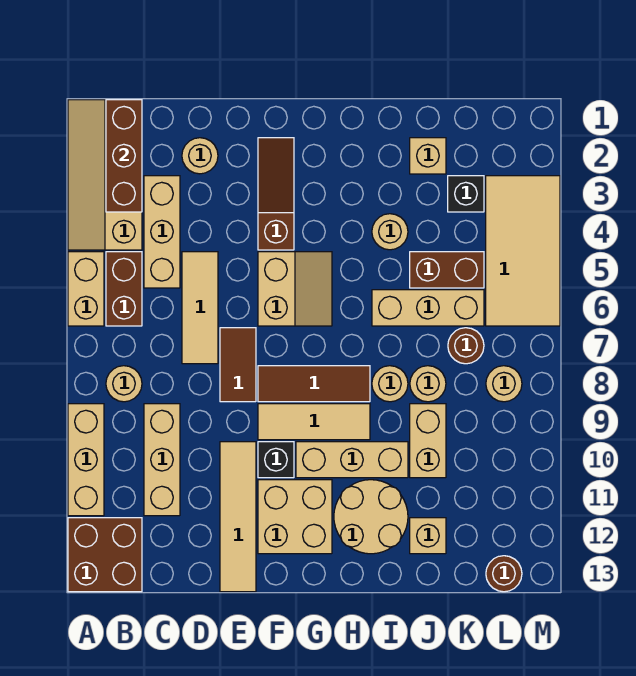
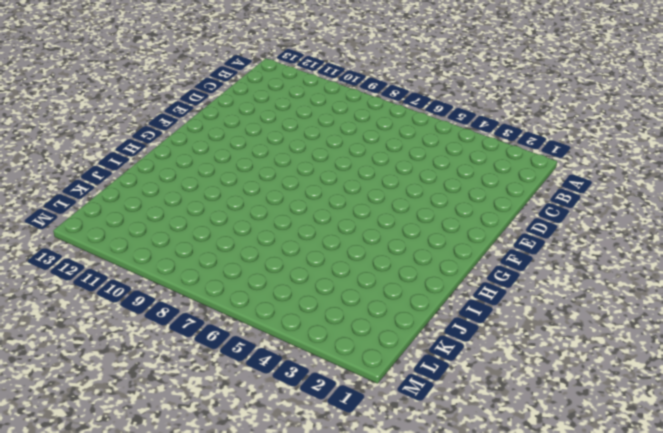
none -> tan 2x4 slope [68,100,142,250]
none -> tan 1x2 brick [68,252,104,326]
none -> tan 1x3 brick [68,404,104,516]
none -> brown 2x2 brick [68,518,142,592]

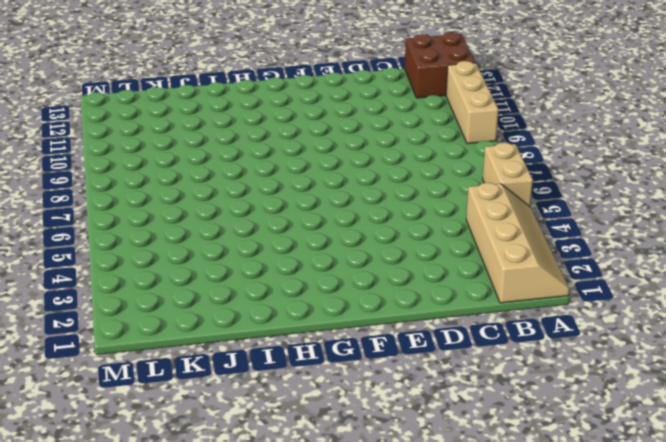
none -> brown 1x2 brick [106,252,142,326]
none -> tan 1x1 round brick [106,366,142,402]
none -> tan 1x3 brick [144,176,180,288]
none -> tan 1x3 brick [144,404,180,516]

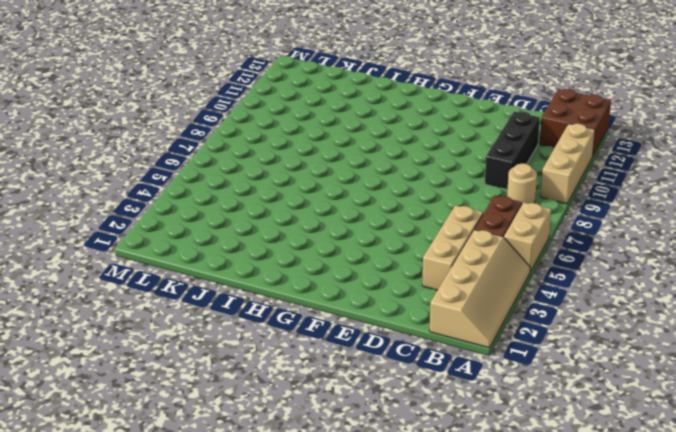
black 1x3 brick [485,112,540,190] -> tan 1x3 brick [144,404,180,516]
none -> tan 1x1 round brick [182,138,218,174]
none -> tan 1x3 tile [182,252,218,364]
none -> brown 1x2 tile [220,328,256,402]
none -> tan 1x4 tile [220,442,256,592]

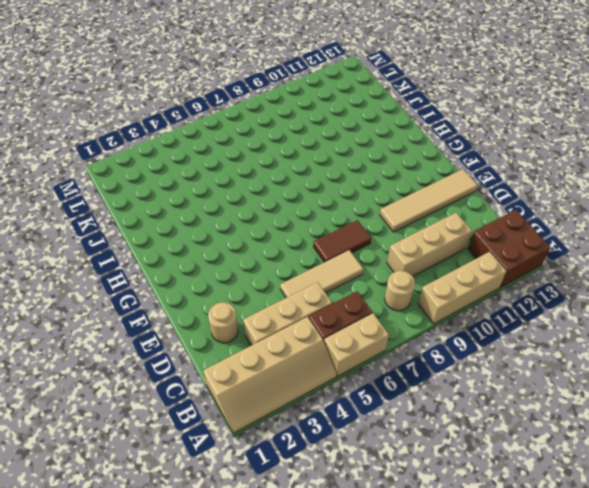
none -> brown 1x3 slope [258,138,294,250]
none -> tan 2x2 slope [258,252,332,326]
none -> brown 1x3 tile [258,366,370,402]
none -> tan 1x3 tile [258,404,370,440]

